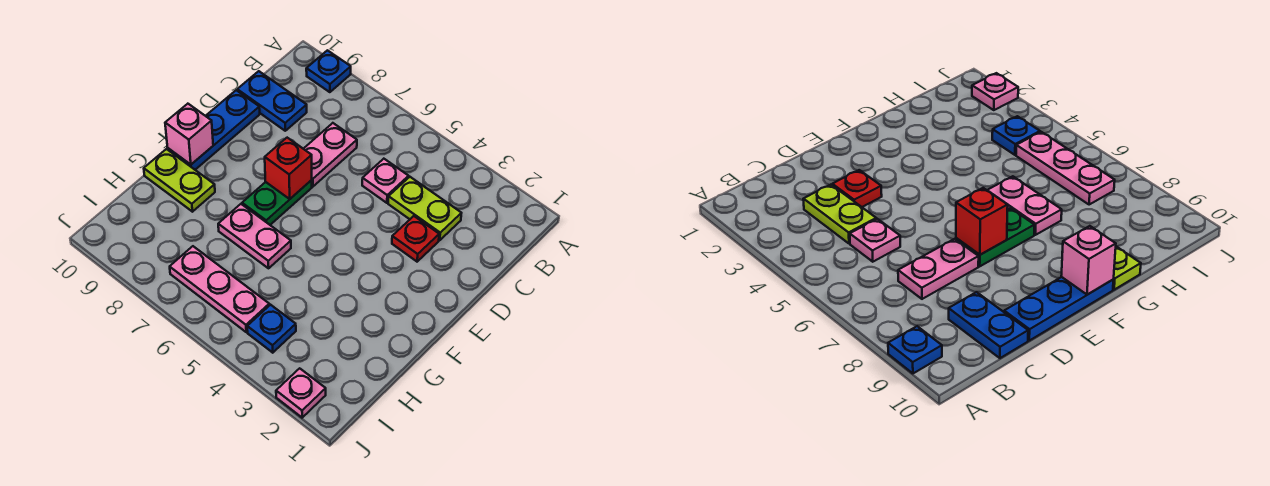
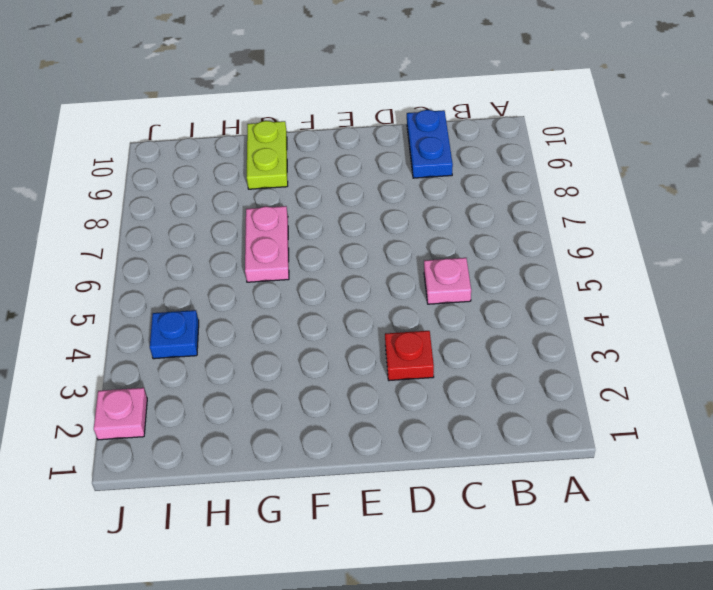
none -> blue 1x1 plate [306,50,351,92]
none -> lime 1x2 plate [388,177,461,240]
none -> pink 1x2 plate [304,123,357,187]

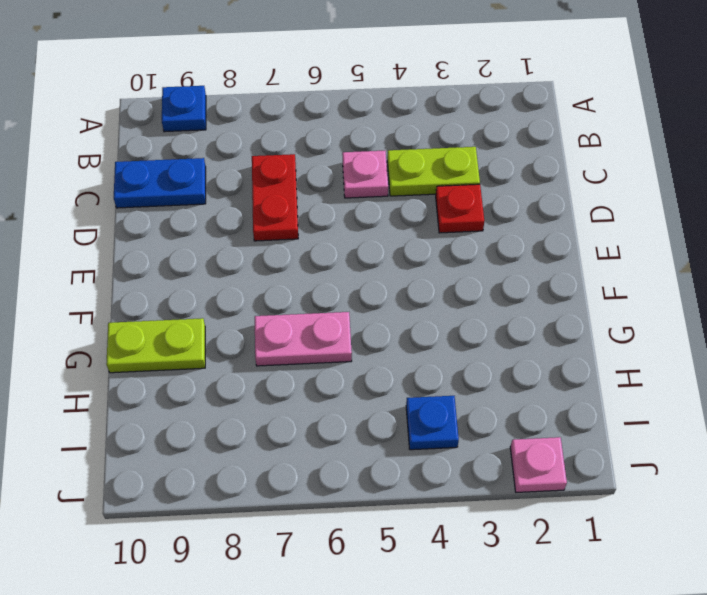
red 1x2 plate [252,154,298,241] -> pink 1x2 plate [304,123,357,187]
none -> blue 1x3 plate [168,90,260,170]
none -> green 1x2 plate [242,180,312,225]
none -> pink 1x3 plate [170,246,269,332]

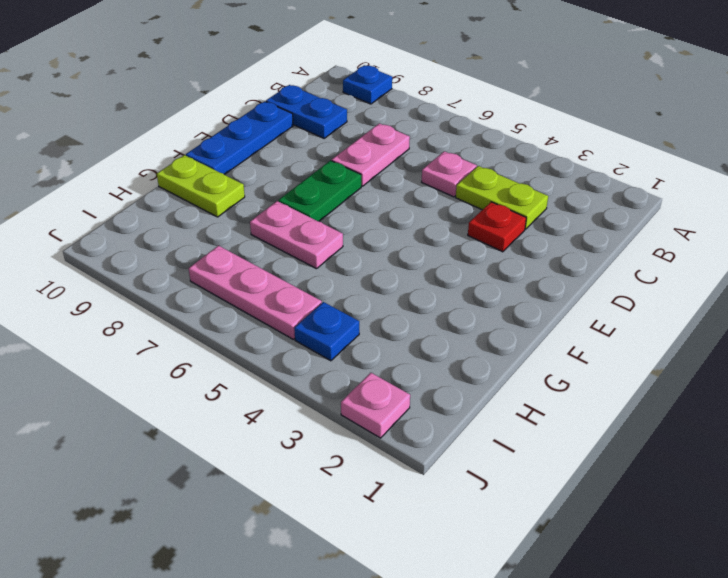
none -> red 1x1 brick [265,138,312,199]
none -> pink 1x1 brick [165,104,213,165]

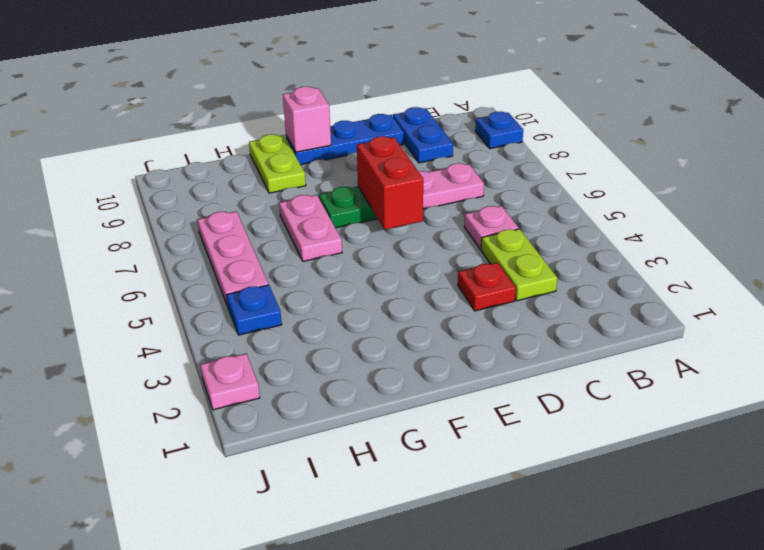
red 1x2 brick [357,136,423,229] -> red 1x1 brick [265,138,312,199]

